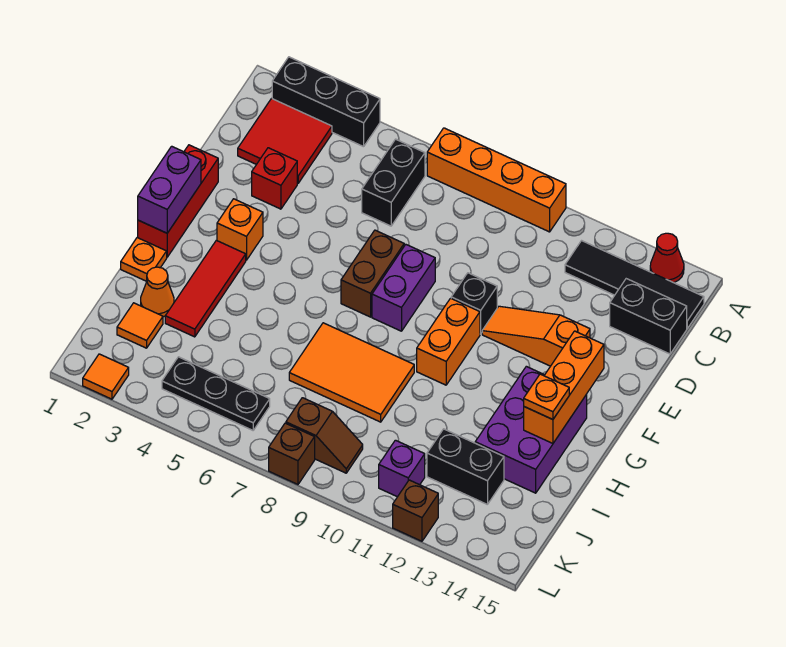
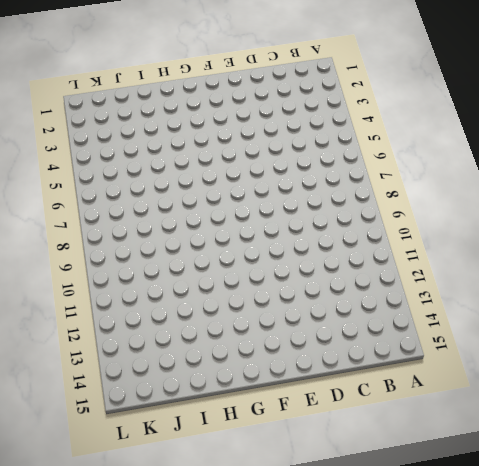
none -> black 1x3 brick [272,57,380,147]
none -> orange 1x4 brick [427,128,566,232]
none -> red 1x1 cone [650,233,684,283]
none -> red 2x2 tile [238,99,332,183]

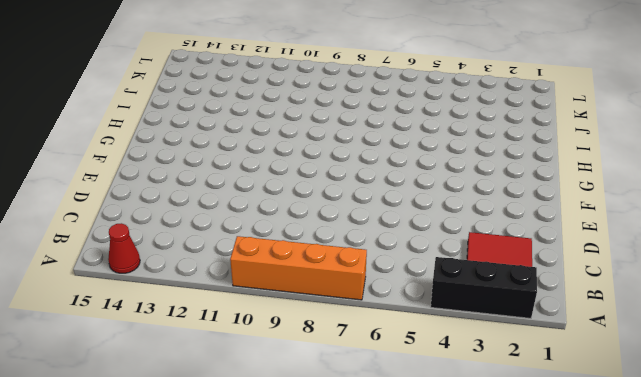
none -> black 1x2 brick [362,139,425,226]
none -> black 1x4 tile [565,241,704,328]
none -> black 1x2 brick [610,279,687,354]
none -> red 1x1 brick [252,148,297,209]

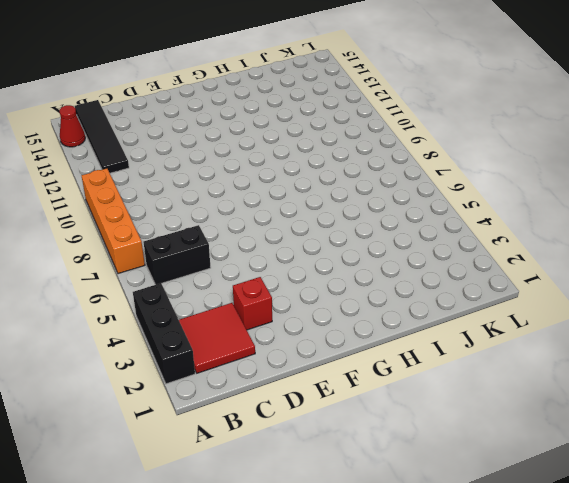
none -> black 1x2 brick [610,279,687,354]
none -> red 1x3 brick [138,145,218,257]
none -> brown 1x2 brick [341,230,404,317]
none -> purple 1x2 brick [372,245,435,331]

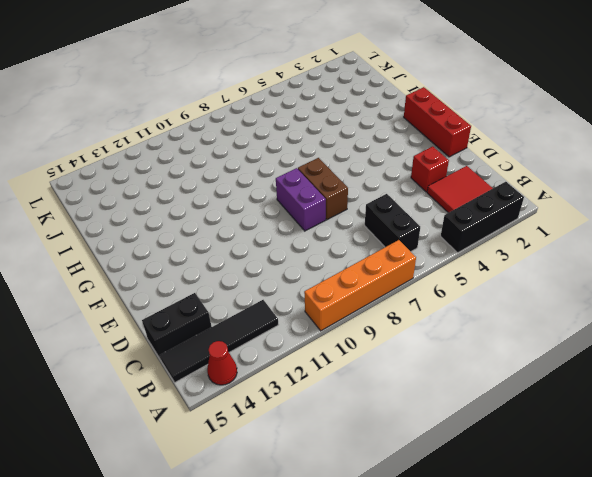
none -> black 1x1 brick [451,273,497,334]
none -> orange 1x3 slope [482,306,590,366]
none -> orange 1x1 brick [217,199,263,260]
none -> orange 1x2 brick [417,298,480,385]

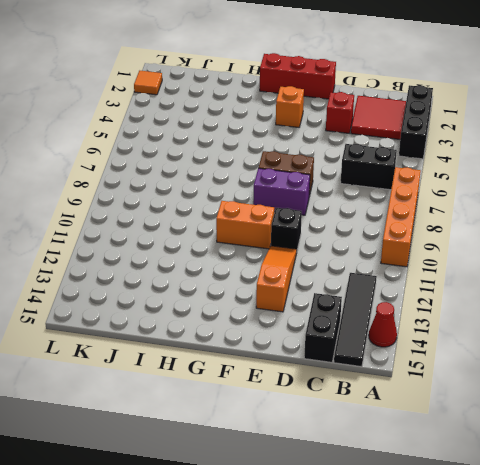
none -> red 1x3 tile [165,240,246,337]
none -> purple 2x3 brick [475,366,587,493]
none -> orange 1x1 plate [121,237,167,281]
none -> orange 2x3 tile [289,323,414,422]

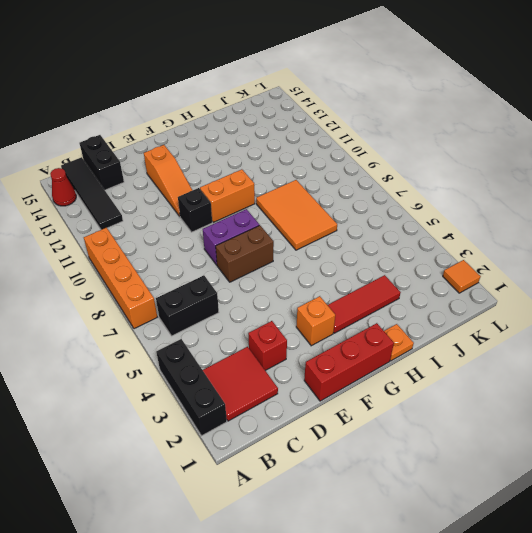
none -> purple 2x3 brick [475,366,587,493]
none -> orange 1x1 cone [141,267,174,317]
none -> orange 1x1 tile [117,303,163,348]
none -> black 1x2 brick [427,429,504,505]

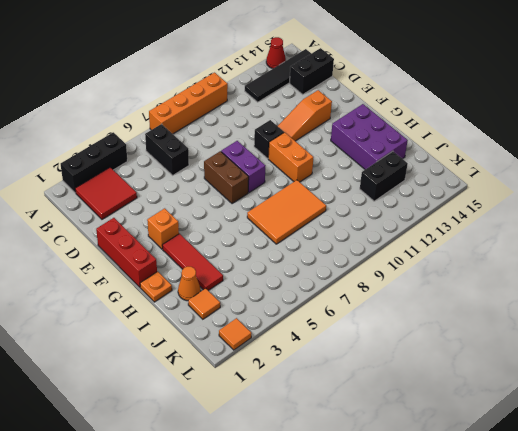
none -> red 1x1 brick [252,148,297,209]
none -> black 1x3 plate [162,357,270,430]
none -> brown 1x2 slope [286,398,363,473]
none -> purple 1x1 brick [379,440,425,497]

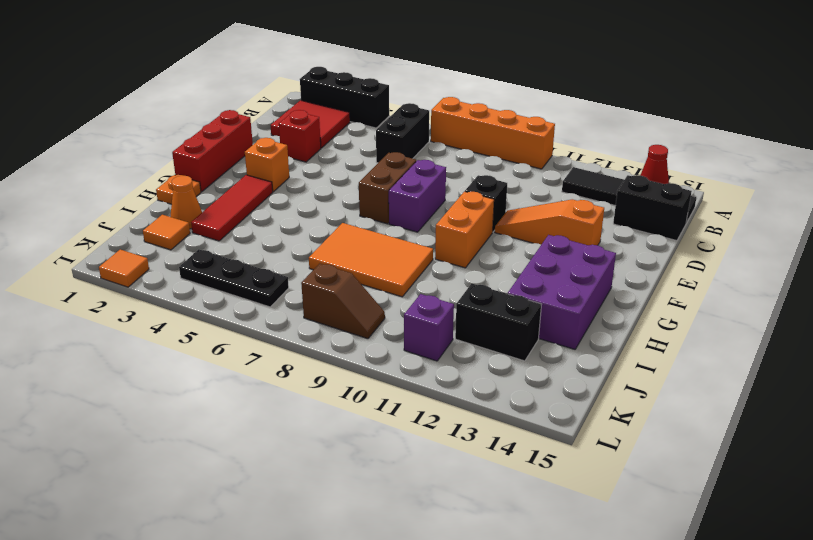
none -> brown 1x1 brick [269,423,315,484]
none -> brown 1x1 brick [393,480,438,541]
none -> purple 1x2 brick [138,146,201,233]
none -> orange 1x3 brick [524,331,604,443]

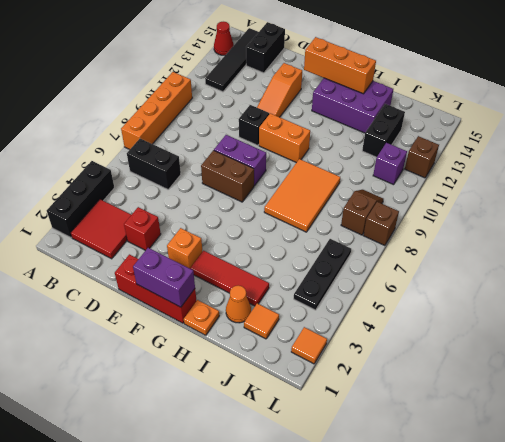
none -> orange 1x1 plate [524,374,569,420]

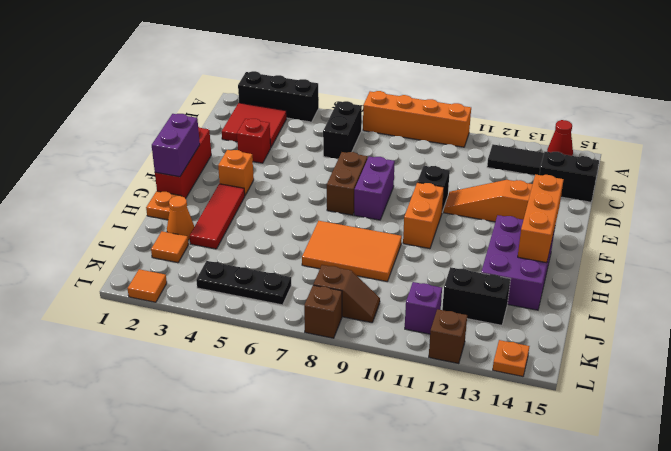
orange 1x1 plate [493,340,529,376] -> orange 1x1 plate moved to [524,374,569,420]

